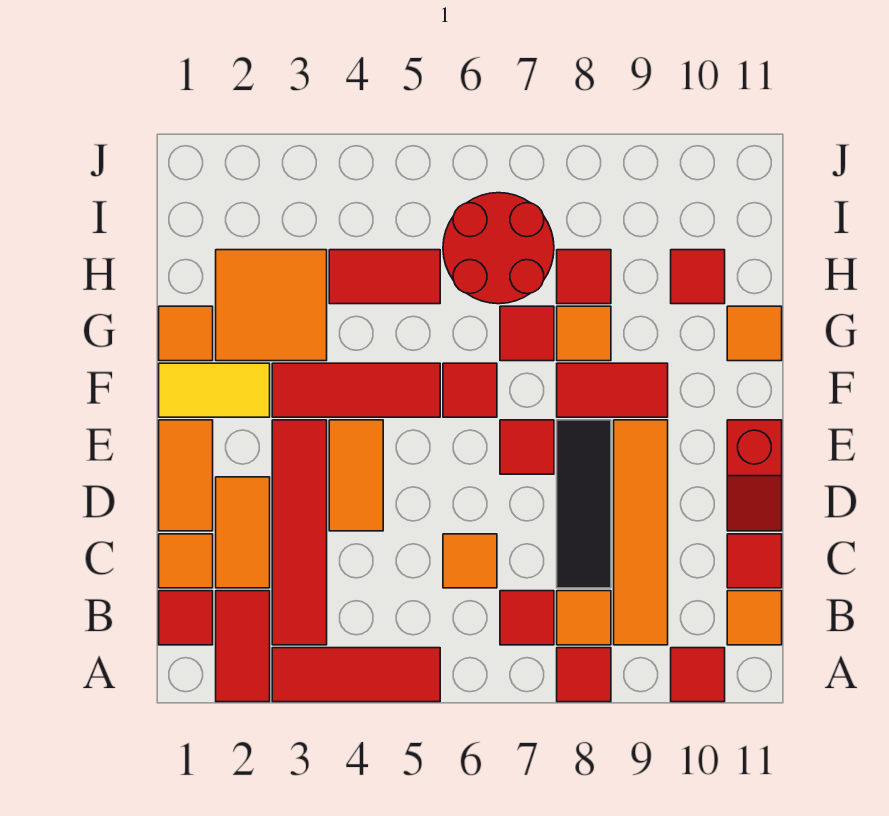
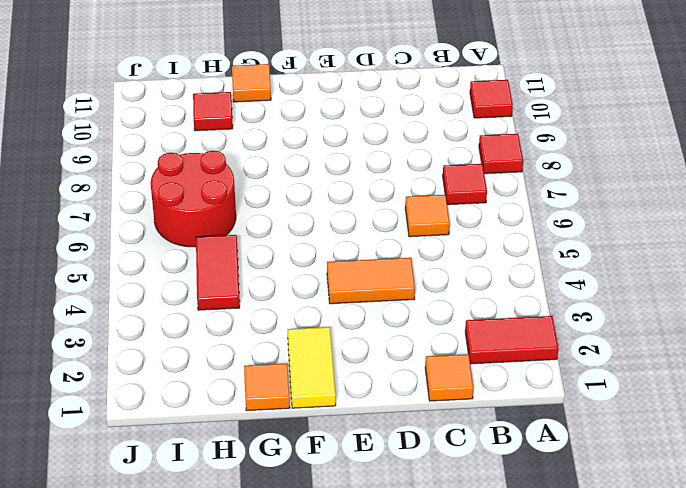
none -> red 1x3 tile [272,648,440,702]
none -> red 1x1 tile [159,591,213,645]
none -> red 1x4 tile [272,420,327,645]
none -> orange 1x1 tile [557,591,611,645]

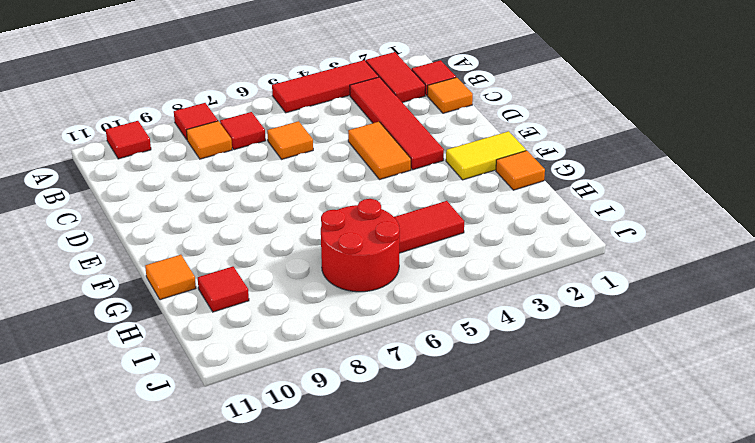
none -> orange 1x4 tile [614,420,668,645]
none -> orange 1x1 tile [727,591,782,645]
none -> orange 1x2 tile [216,477,270,588]
none -> black 1x3 tile [557,420,611,588]

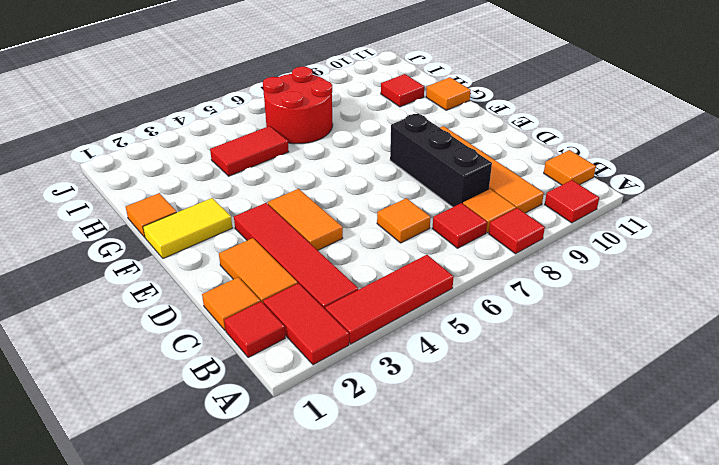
black 1x3 brick [390,113,492,207] -> black 1x3 tile [557,420,611,588]
none -> red 1x1 tile [727,534,782,588]
none -> orange 1x2 tile [159,420,213,531]
none -> red 1x2 slope [727,420,782,531]
none -> red 1x1 tile [500,420,554,474]

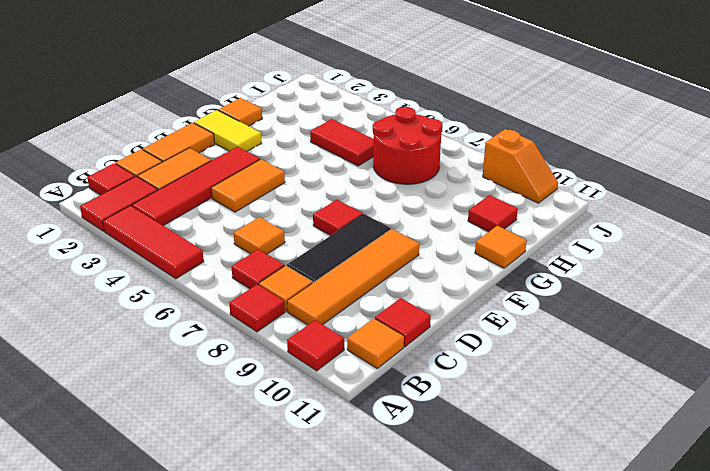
orange 1x2 slope [483,129,558,203] -> none
none -> red 1x2 slope [727,420,782,531]
none -> red 1x3 tile [272,363,440,417]
none -> red 1x1 tile [443,363,497,417]
none -> red 1x2 tile [557,363,668,417]

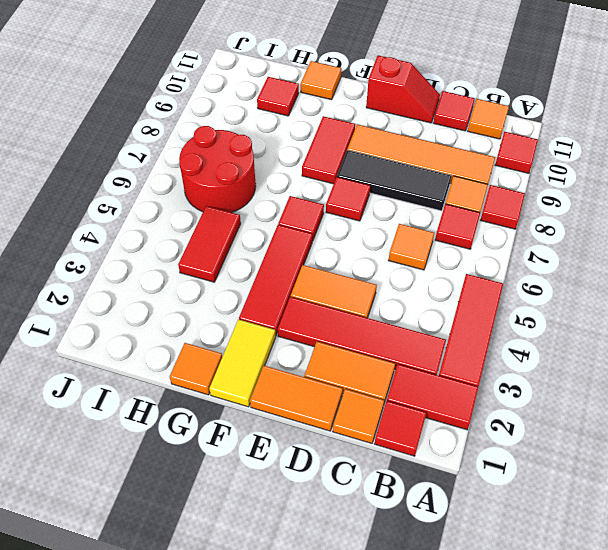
none -> orange 2x2 tile [216,250,327,361]
none -> red 1x1 tile [500,306,554,361]
none -> orange 1x1 tile [557,306,611,361]
none -> red 1x1 tile [557,250,611,304]

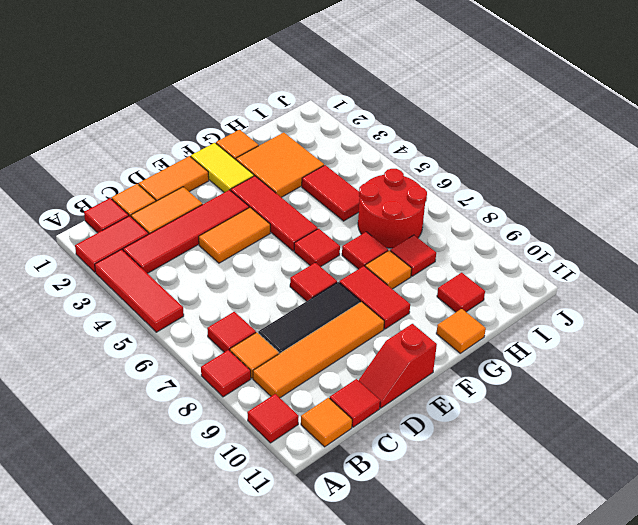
none -> orange 1x1 tile [443,534,497,588]

